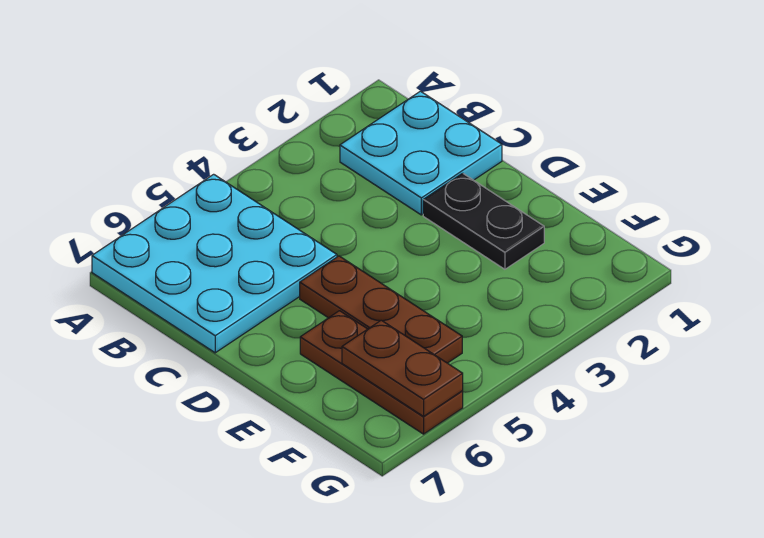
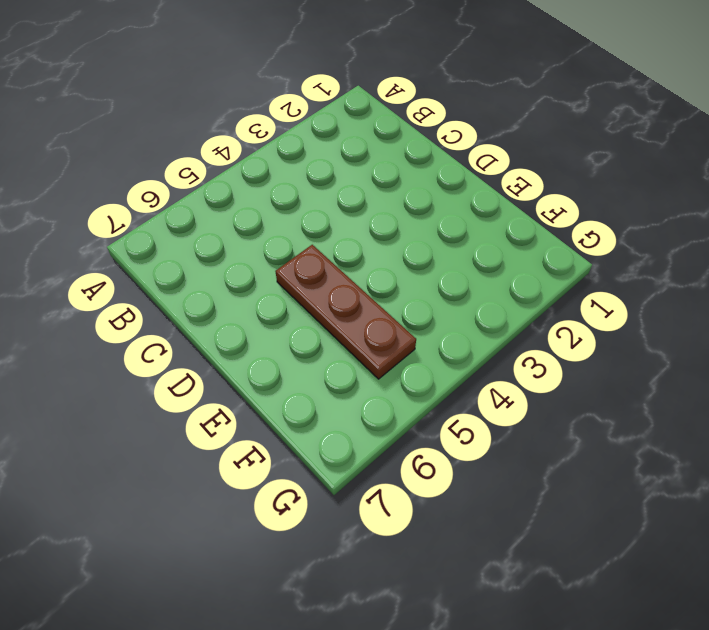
none -> cyan 3x3 plate [92,174,337,353]
none -> cyan 2x2 plate [340,91,502,215]

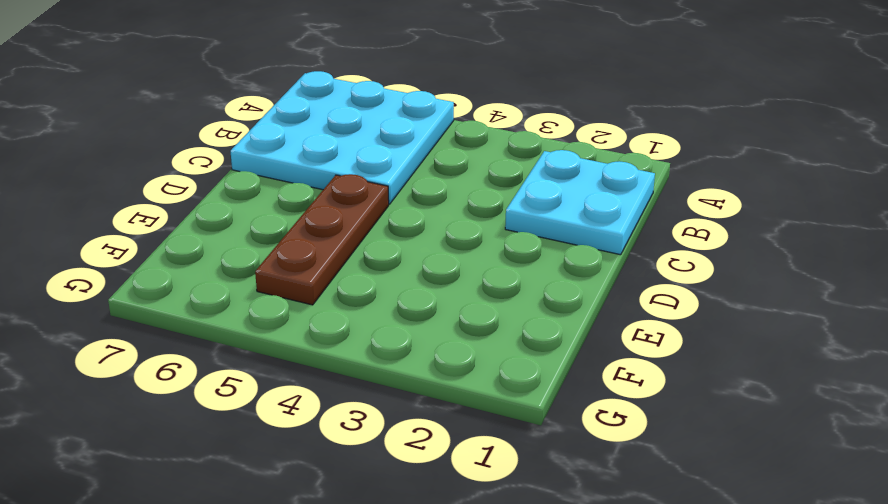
none -> black 1x2 plate [423,173,544,269]
none -> brown 1x3 plate [300,311,463,434]

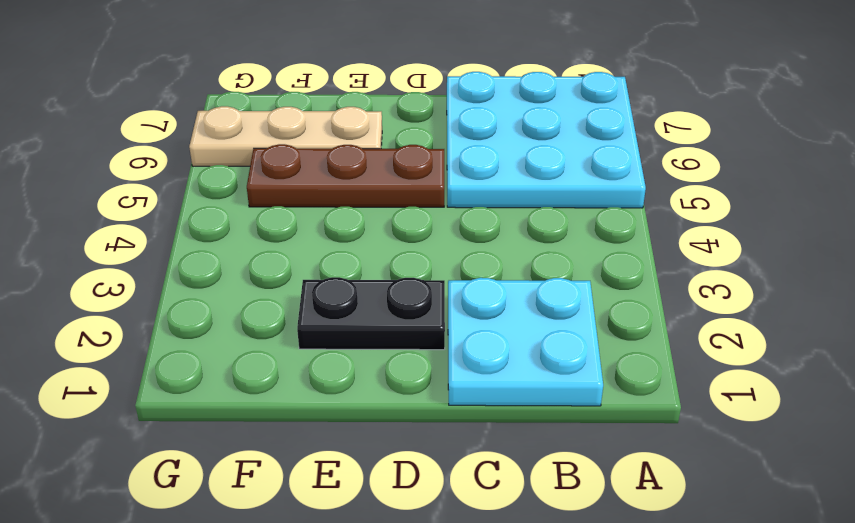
tan 1x3 plate [189,106,382,166] -> brown 1x3 plate [300,311,463,434]
none -> brown 1x2 plate [342,320,463,416]

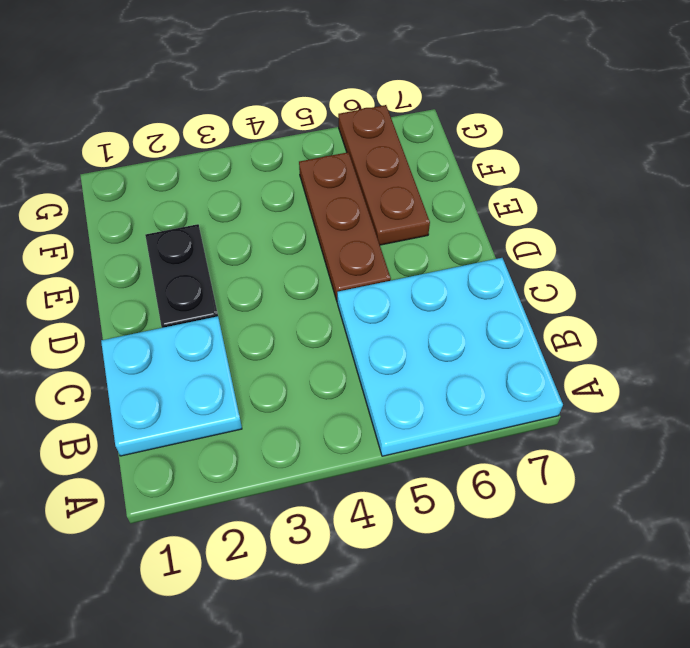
none -> brown 1x2 plate [342,320,463,416]

